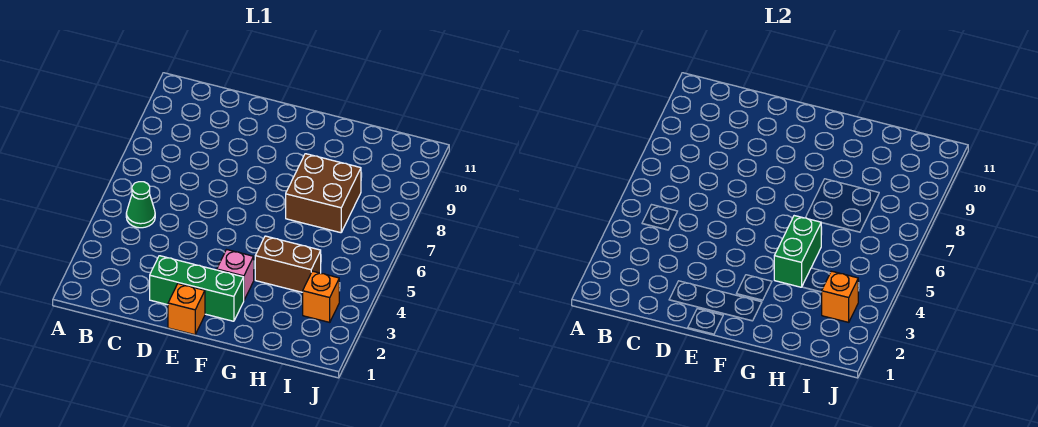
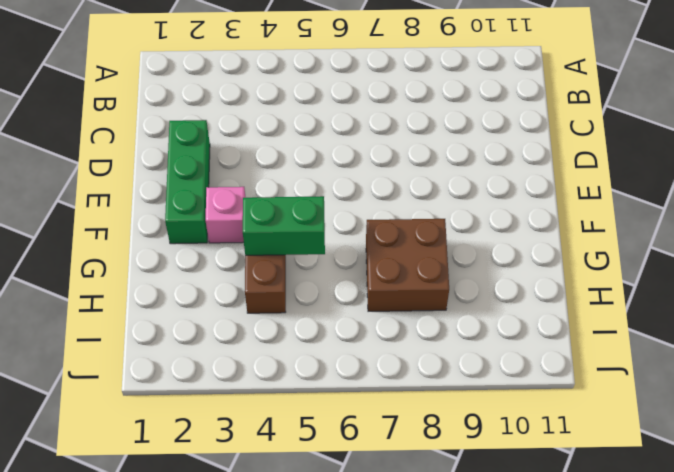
none -> green 1x1 cone [126,182,155,228]
none -> orange 1x1 brick [168,284,205,335]

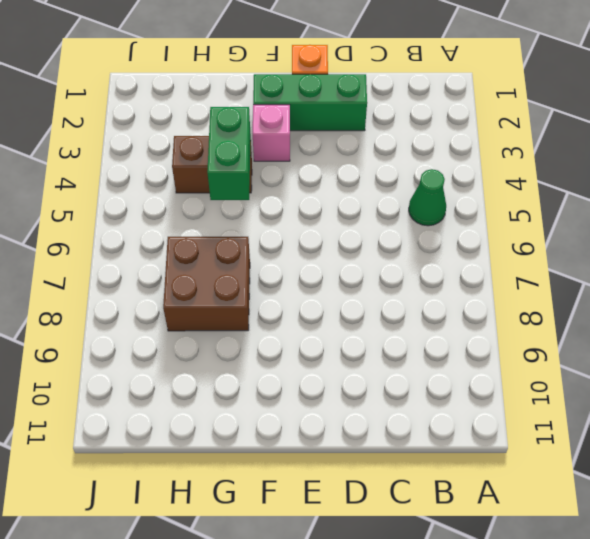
none -> orange 1x1 brick [303,271,339,322]
none -> orange 1x1 brick [822,271,858,322]

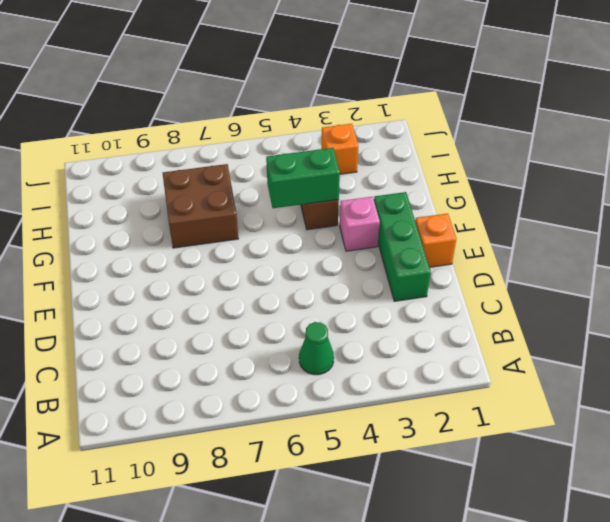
none -> orange 1x1 brick [822,271,858,322]

